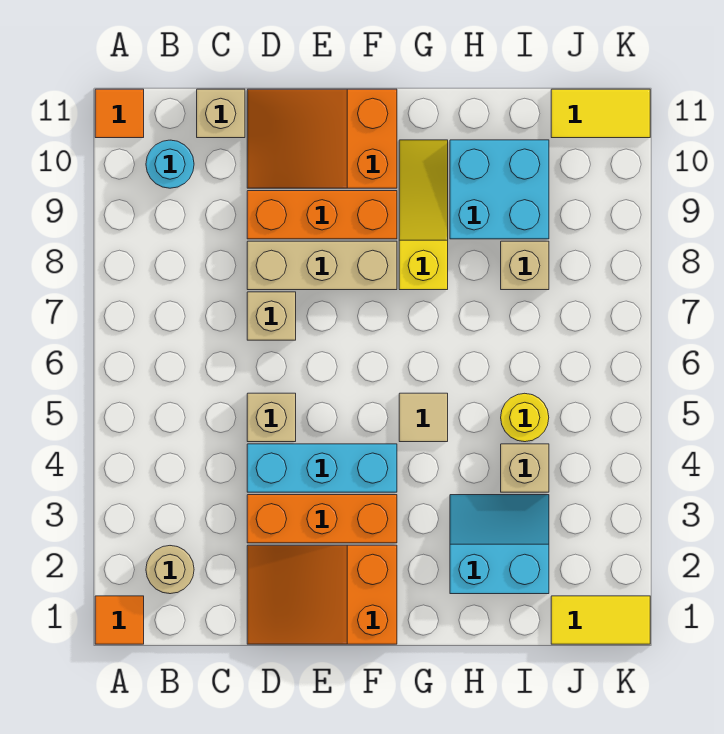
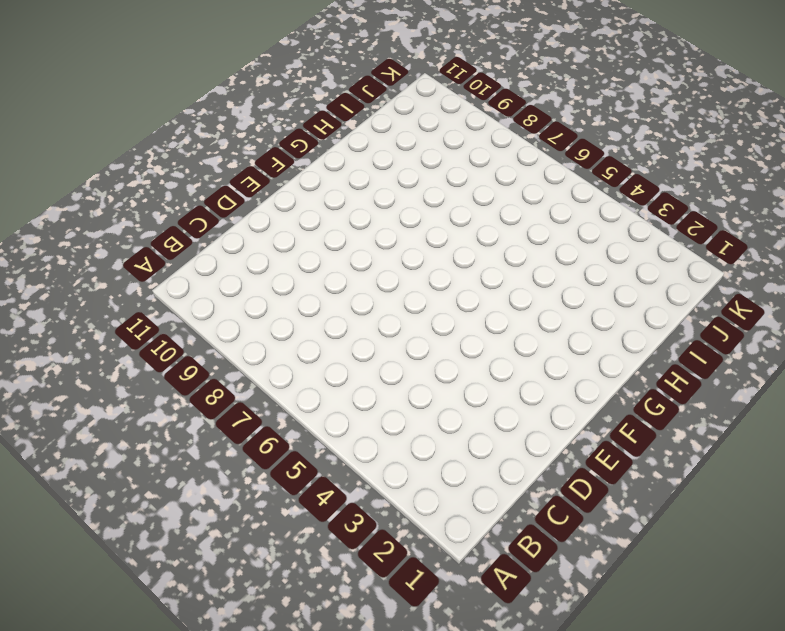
none -> orange 1x1 tile [95,596,144,644]
none -> orange 1x1 tile [95,89,144,138]
none -> tan 1x1 round brick [146,546,194,594]

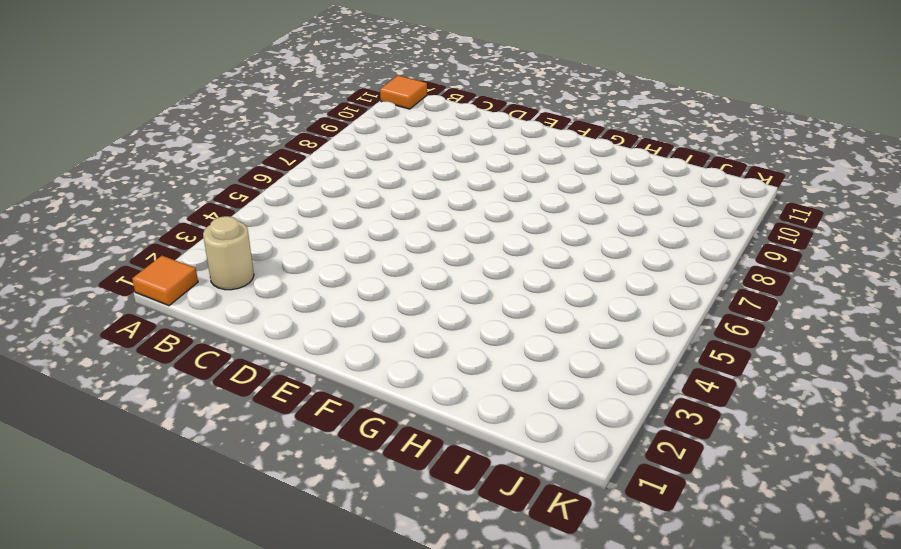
none -> cyan 1x1 round brick [146,140,194,188]
none -> tan 1x1 brick [197,89,245,138]
none -> orange 2x3 slope [247,545,397,644]

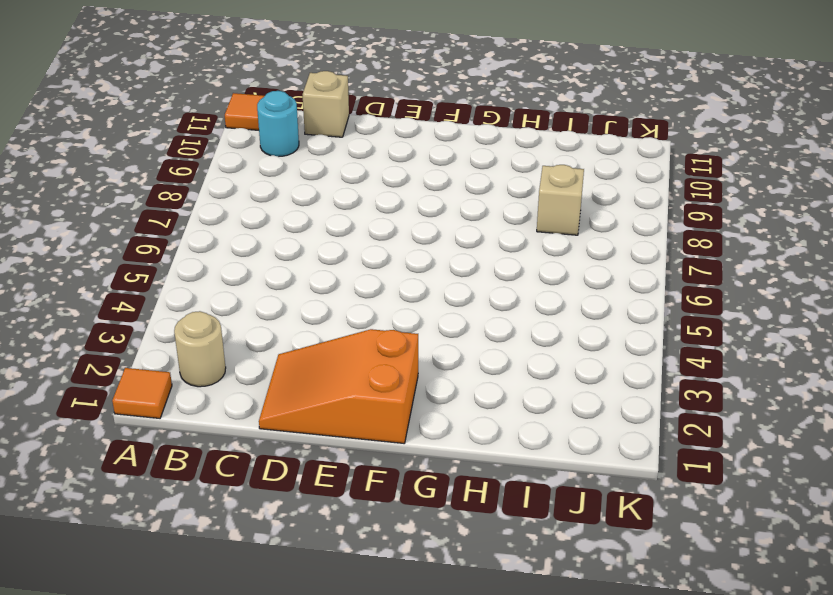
none -> orange 1x3 brick [247,495,397,543]
none -> cyan 1x3 brick [247,444,397,492]
none -> tan 1x1 brick [247,393,296,442]

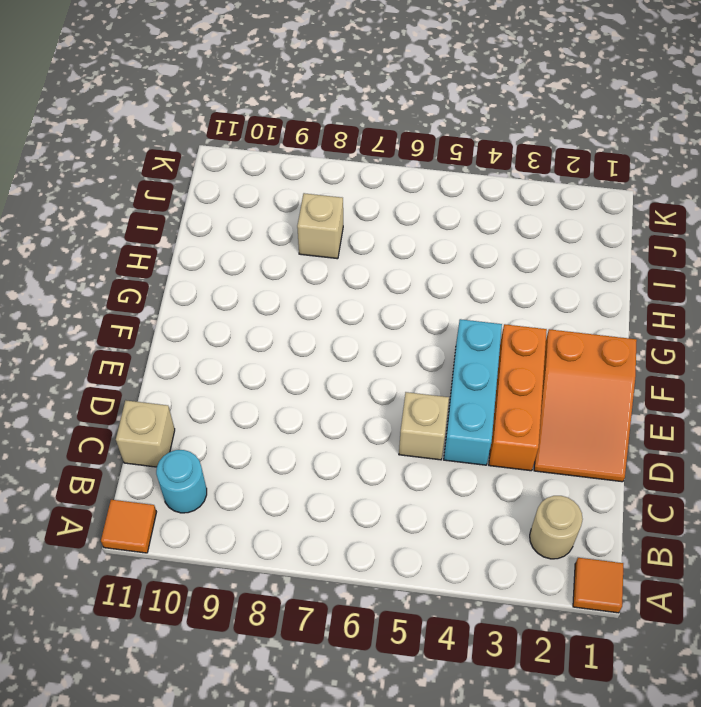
none -> tan 1x1 brick [247,292,296,340]
none -> tan 1x3 brick [247,241,397,290]
none -> orange 1x3 brick [247,191,397,239]

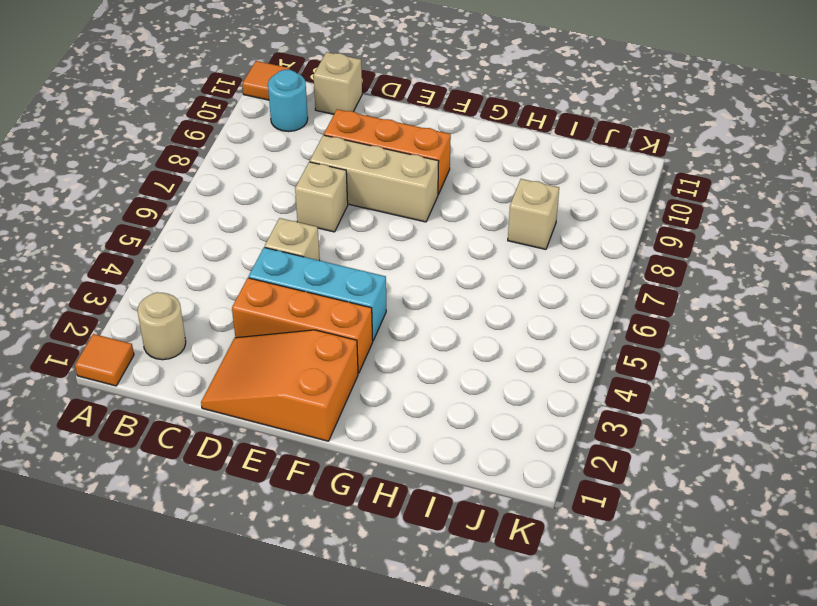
none -> orange 2x3 slope [247,89,397,188]
none -> tan 1x1 tile [399,393,448,442]
none -> yellow 1x3 slope [399,140,448,290]

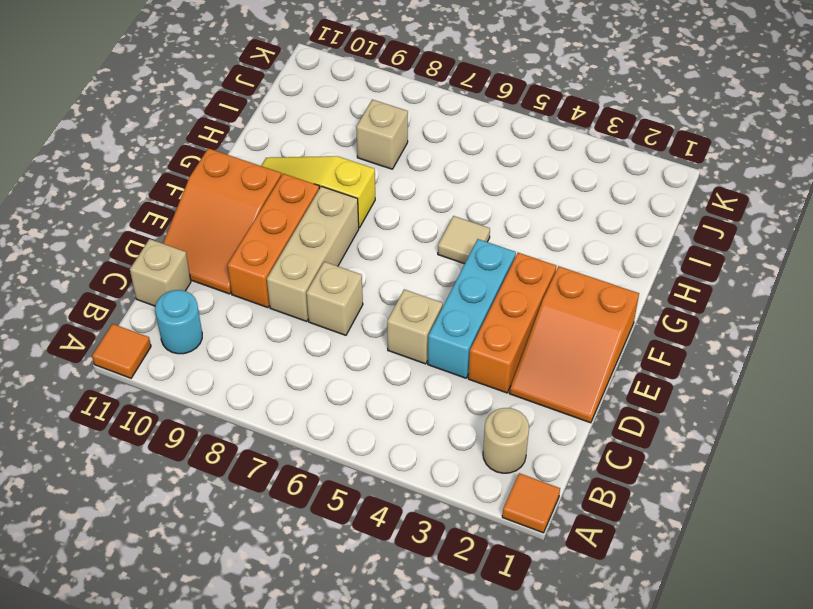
none -> cyan 2x2 slope [450,495,549,594]
none -> cyan 2x2 brick [450,140,549,239]
none -> tan 1x1 brick [501,444,549,492]

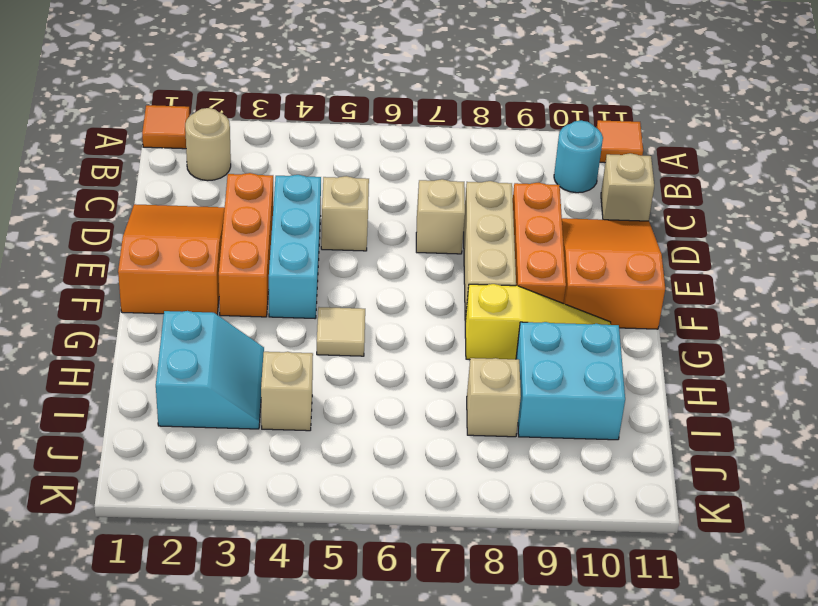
none -> yellow 1x1 round brick [501,393,549,442]
none -> yellow 1x2 tile [551,596,650,644]
none -> yellow 1x2 tile [551,89,650,138]

